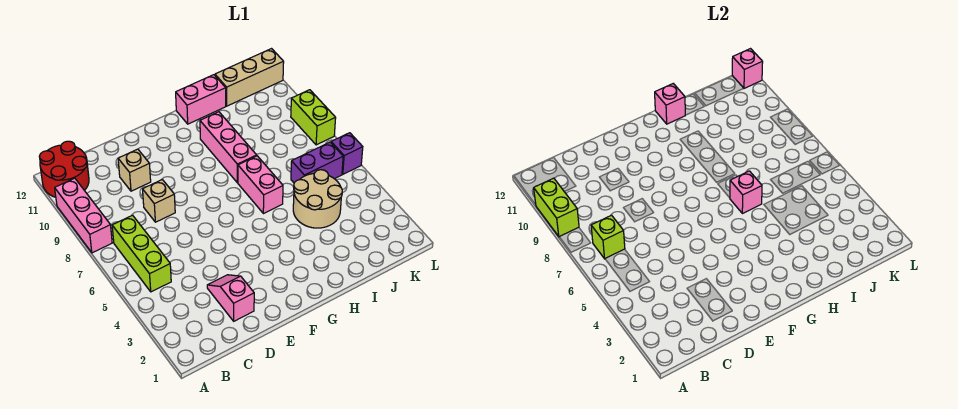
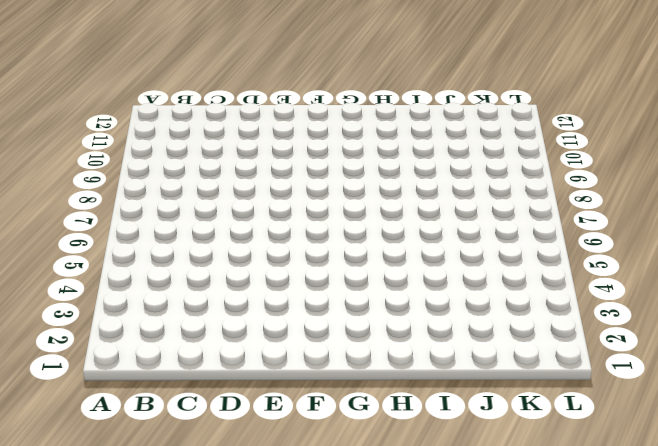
none -> pink 1x3 brick [55,178,112,253]
none -> red 2x2 round brick [39,141,89,197]
none -> lime 1x3 brick [112,215,171,292]

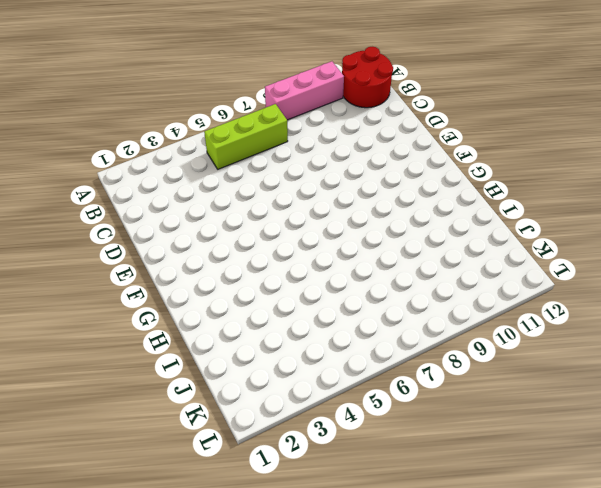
none -> pink 1x2 slope [207,275,254,321]
none -> tan 1x1 brick [143,180,175,222]
none -> tan 1x1 brick [118,149,151,191]

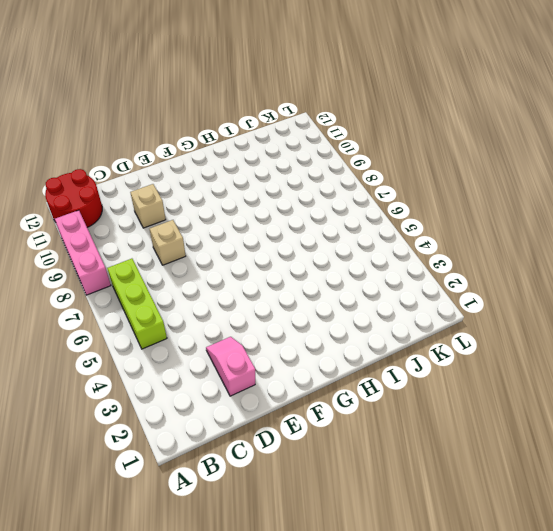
none -> pink 1x2 brick [238,156,283,214]
none -> pink 1x3 brick [200,112,257,183]
none -> pink 1x2 brick [176,75,226,124]

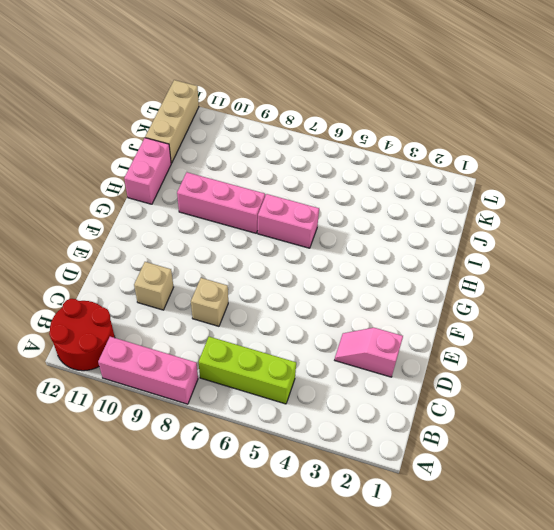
none -> tan 2x2 round brick [293,170,342,228]
none -> purple 1x2 brick [291,142,343,183]
none -> purple 1x1 brick [331,133,363,174]

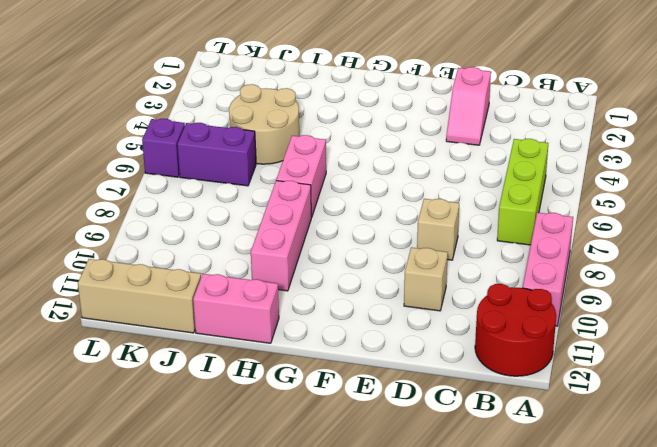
none -> lime 1x2 brick [291,90,336,145]
none -> lime 1x2 brick [534,178,579,237]
none -> lime 1x1 brick [591,215,625,259]

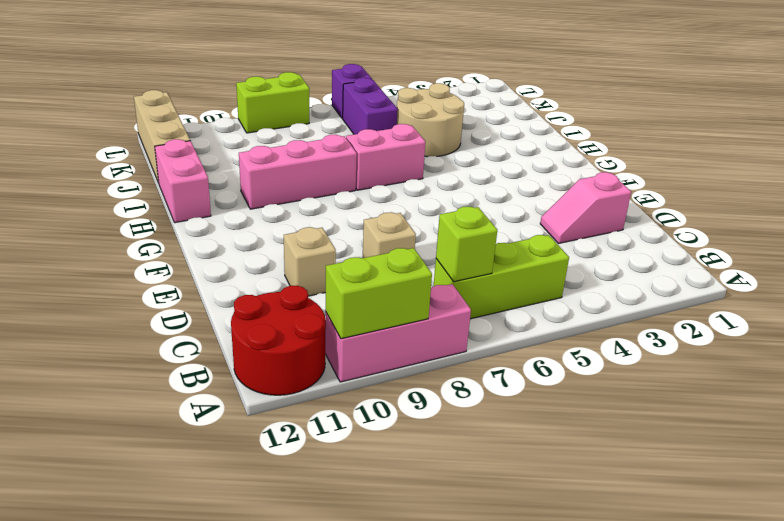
none -> pink 1x1 brick [730,171,762,214]
none -> pink 1x1 brick [655,84,685,124]
none -> pink 1x1 brick [732,49,763,88]

